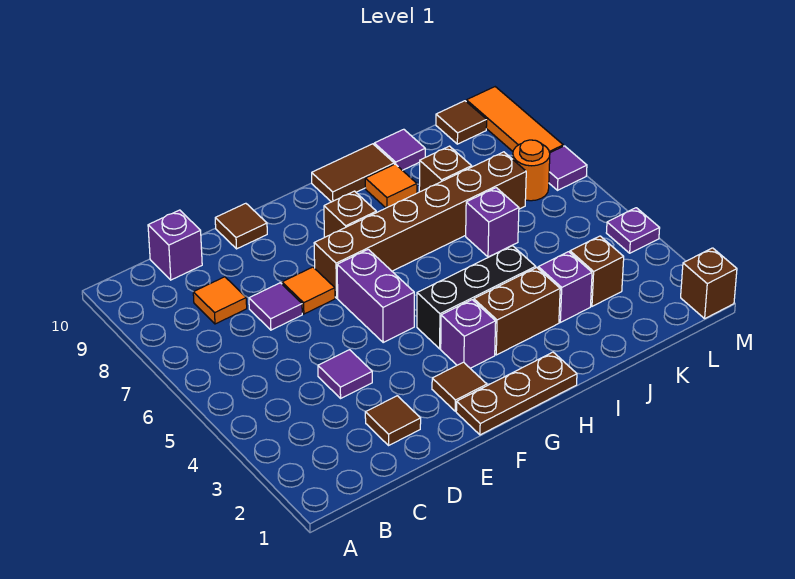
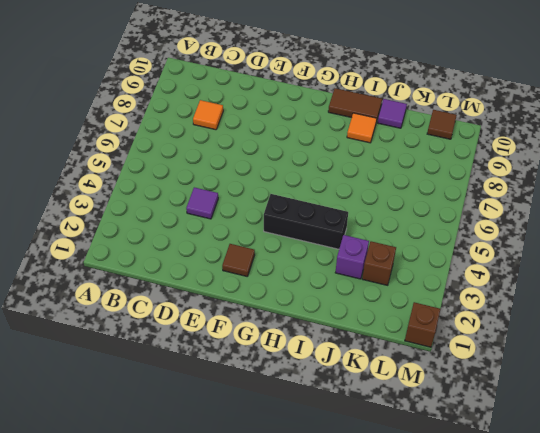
none -> purple 1x1 brick [148,210,202,280]
none -> brown 1x1 tile [365,396,421,445]
none -> purple 1x1 tile [249,283,302,330]

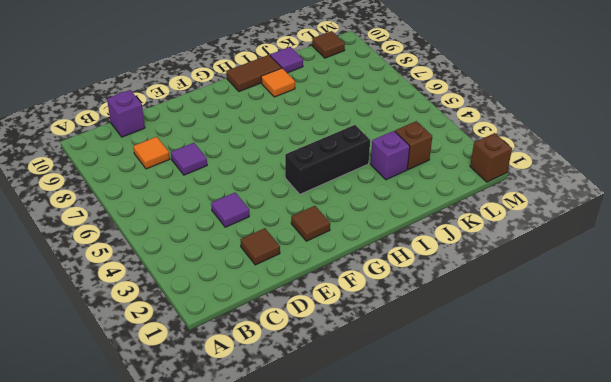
none -> orange 1x1 tile [282,267,335,314]
none -> brown 1x1 tile [215,203,267,249]
none -> brown 1x3 plate [456,352,577,435]

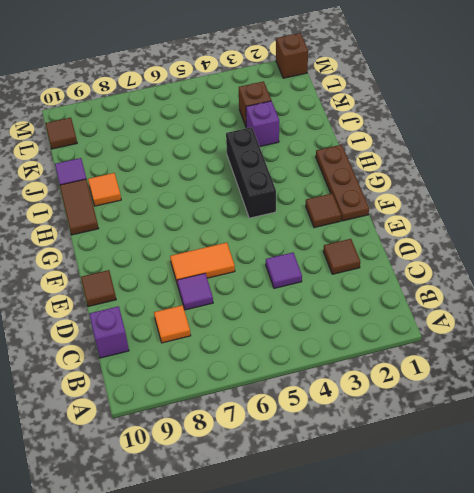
orange 1x2 tile [170,243,235,285] -> orange 1x1 tile [282,267,335,314]
none -> purple 1x2 brick [337,249,414,342]
none -> brown 1x6 brick [314,152,526,298]
none -> purple 1x1 brick [441,300,496,368]

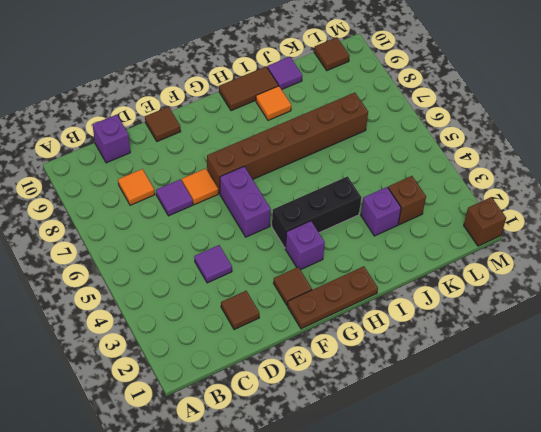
none -> brown 1x1 brick [324,191,376,237]
none -> brown 1x2 brick [474,268,560,355]
none -> purple 1x1 brick [466,188,519,257]

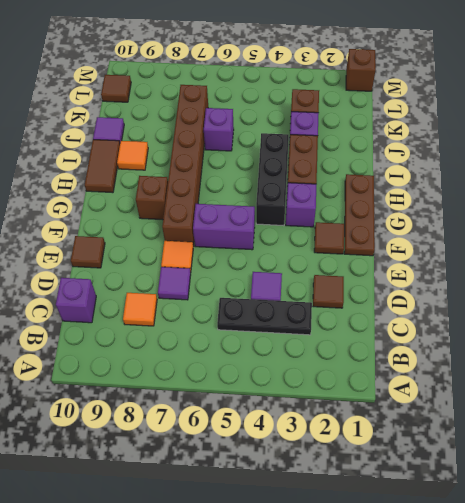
black 1x3 plate [217,298,312,335] -> none
none -> brown 1x1 brick [419,146,472,192]
none -> orange 1x1 round brick [513,140,550,201]
none -> purple 1x1 plate [606,208,660,253]

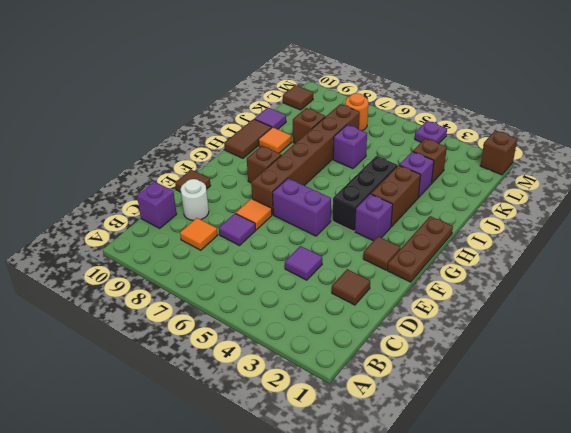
white 1x1 round brick [181,179,209,221] -> none
none -> purple 1x1 tile [549,146,587,190]
none -> orange 1x3 tile [466,87,563,153]

